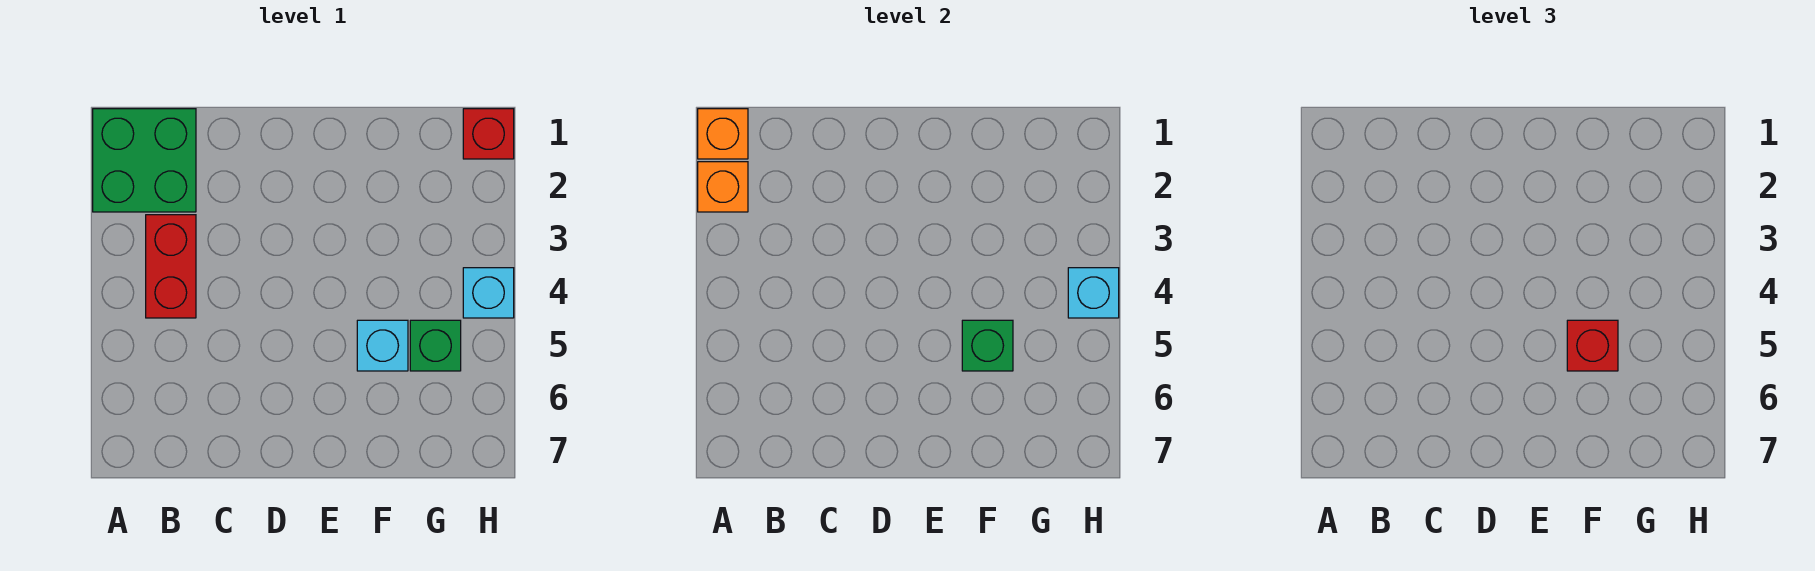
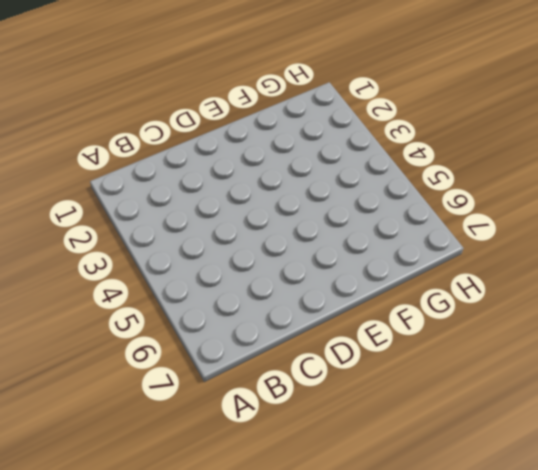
none -> green 2x2 brick [93,109,196,212]
none -> red 1x2 brick [146,215,196,318]

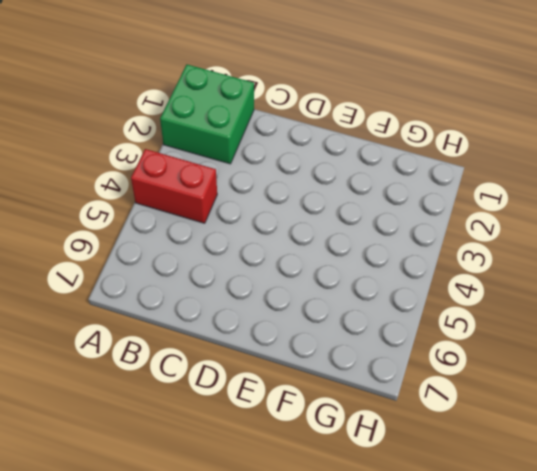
red 1x2 brick [131,149,217,223] -> red 1x2 brick turned to [146,215,196,318]
none -> cyan 1x1 brick [357,320,408,371]
none -> green 1x1 brick [410,320,461,371]

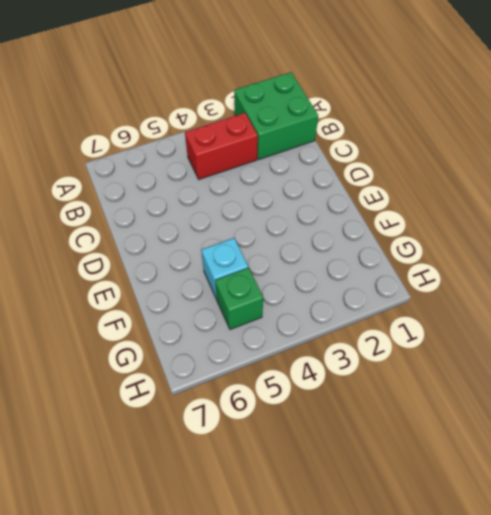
none -> red 1x1 brick [463,109,514,159]
none -> cyan 1x1 brick [463,268,514,318]

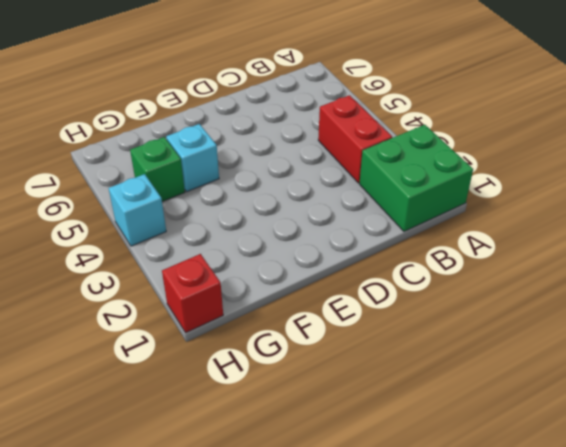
none -> orange 1x1 brick [698,109,748,159]
none -> orange 1x1 brick [698,162,748,212]

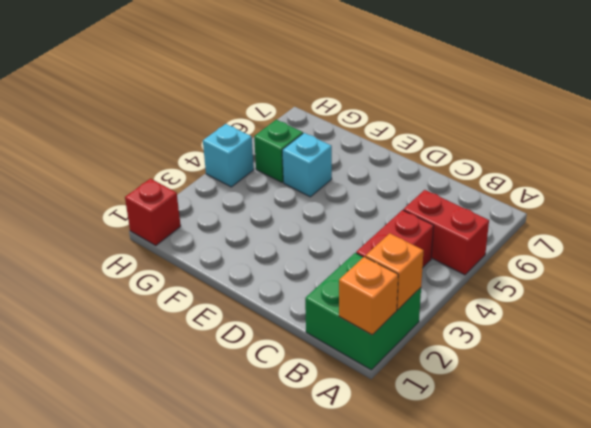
red 1x2 brick [403,190,489,275] -> none
none -> green 1x1 brick [962,320,1013,371]
none -> cyan 1x1 brick [1068,268,1119,318]

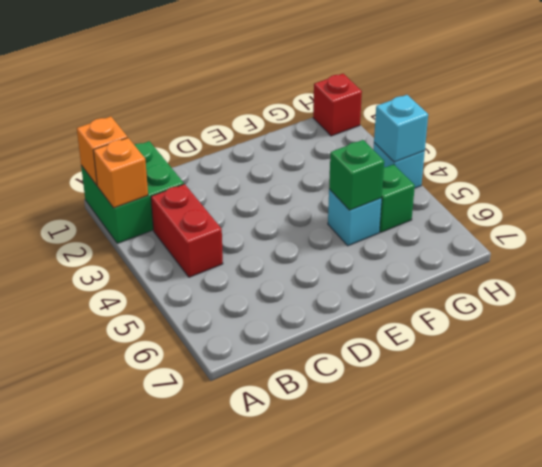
none -> red 1x1 brick [1567,320,1618,371]

